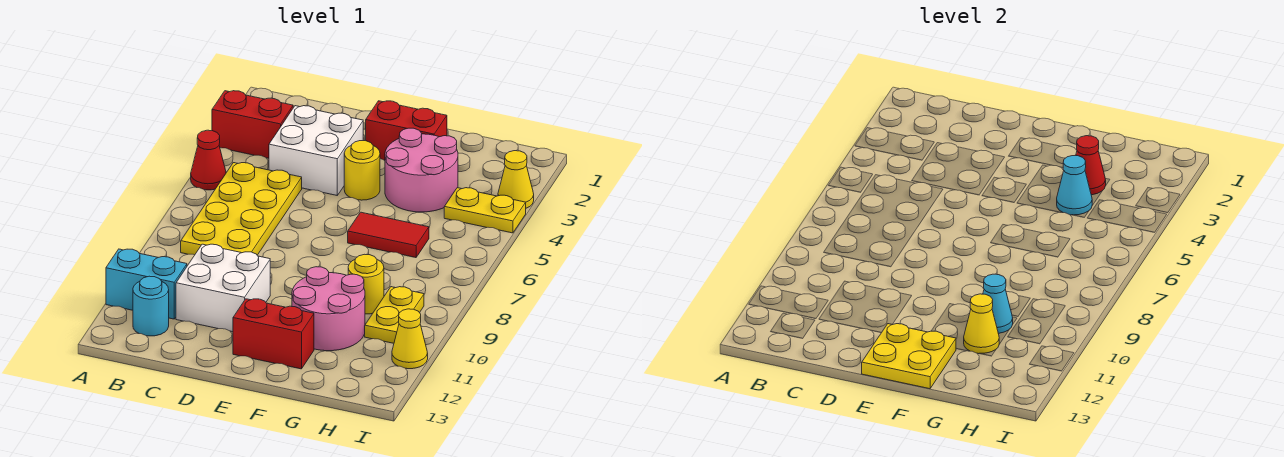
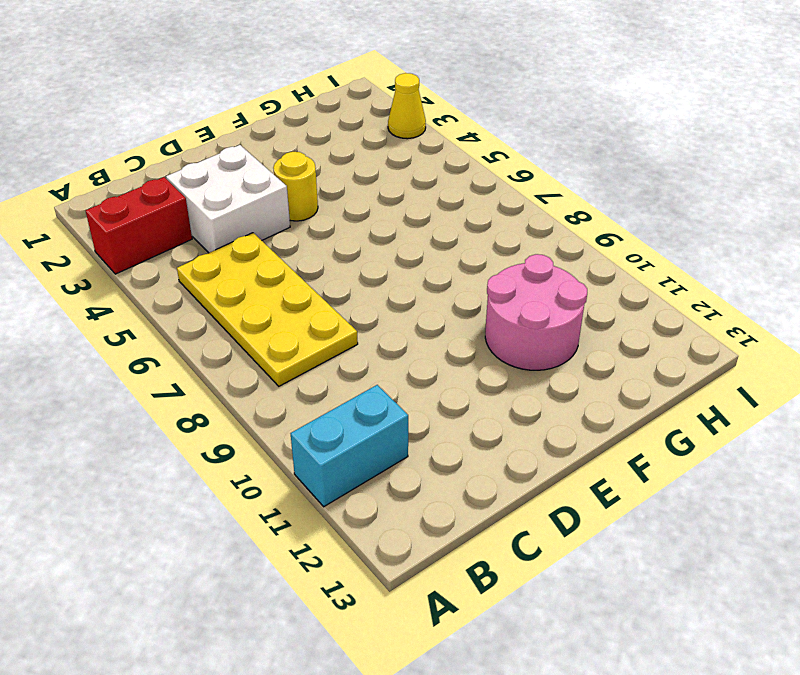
none -> red 1x1 cone [191,130,226,190]
none -> cyan 1x1 round brick [133,276,169,336]
none -> white 2x2 brick [176,244,270,332]

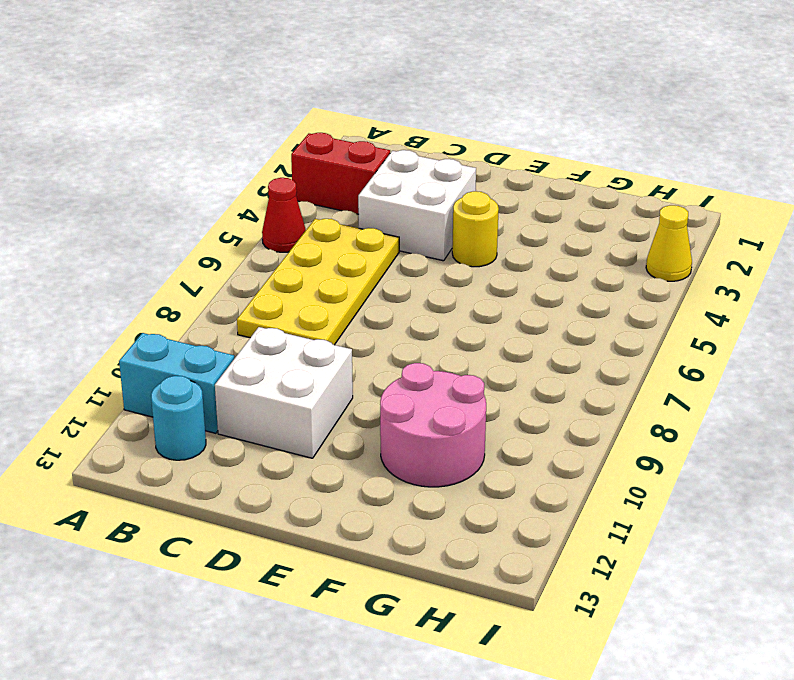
none -> red 1x2 brick [366,101,447,160]
none -> red 1x2 brick [233,299,314,369]
none -> pink 2x2 round brick [385,128,458,212]

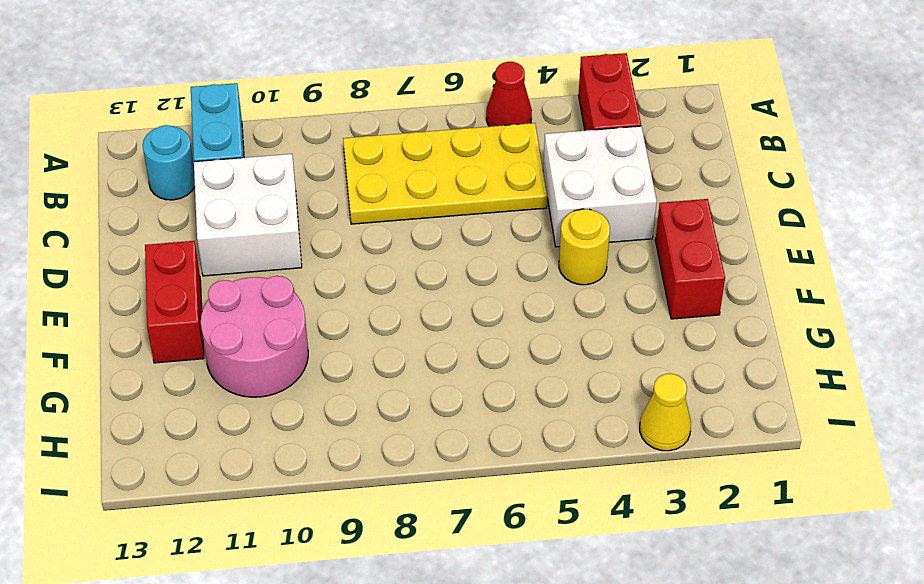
none -> pink 2x2 round brick [385,128,458,212]
none -> red 1x2 tile [348,212,429,258]
none -> yellow 1x1 round brick [348,254,384,314]

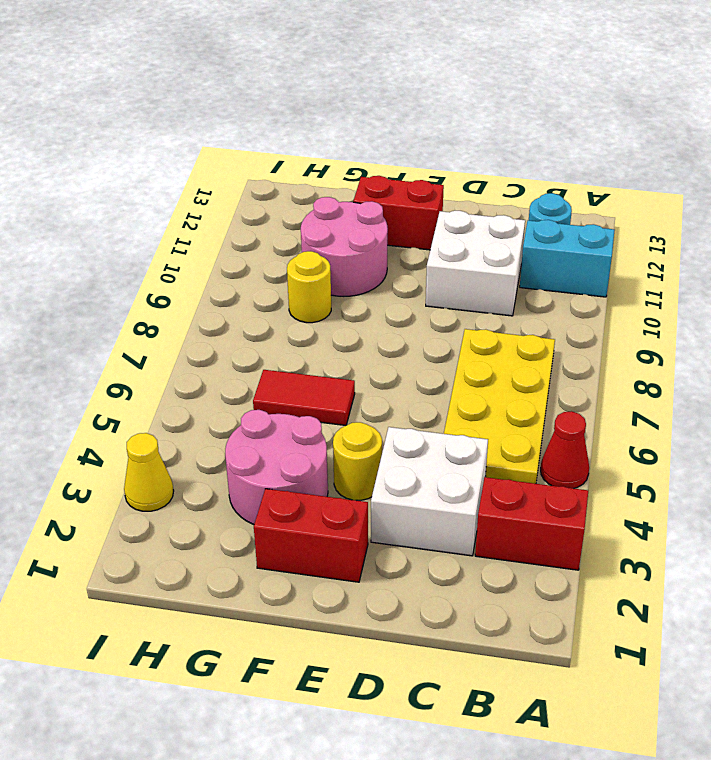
none -> yellow 1x2 plate [444,188,526,233]
none -> yellow 1x2 plate [365,287,424,343]
none -> yellow 1x1 cone [392,309,428,369]

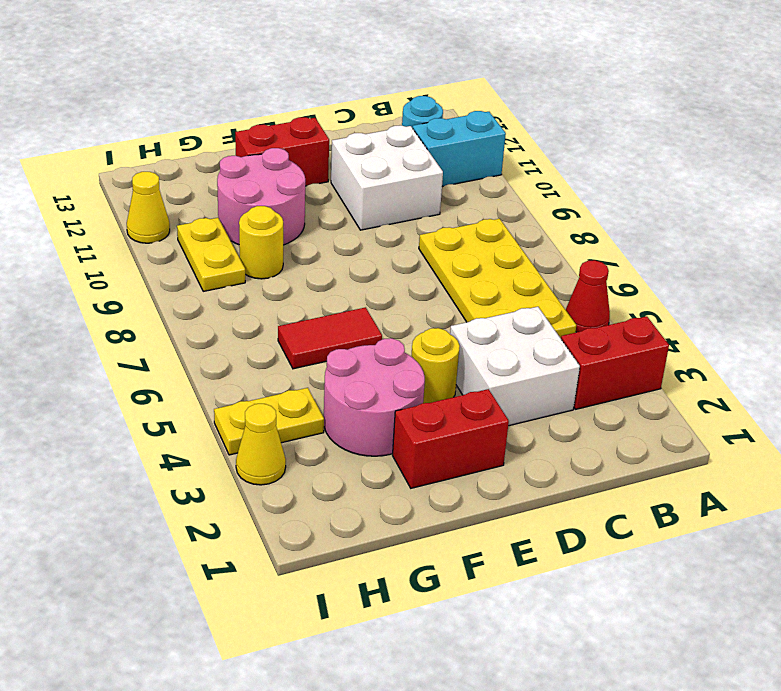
none -> yellow 2x2 plate [862,324,956,389]
none -> red 1x1 cone [1076,136,1106,195]
none -> cyan 1x1 cone [1057,156,1092,215]

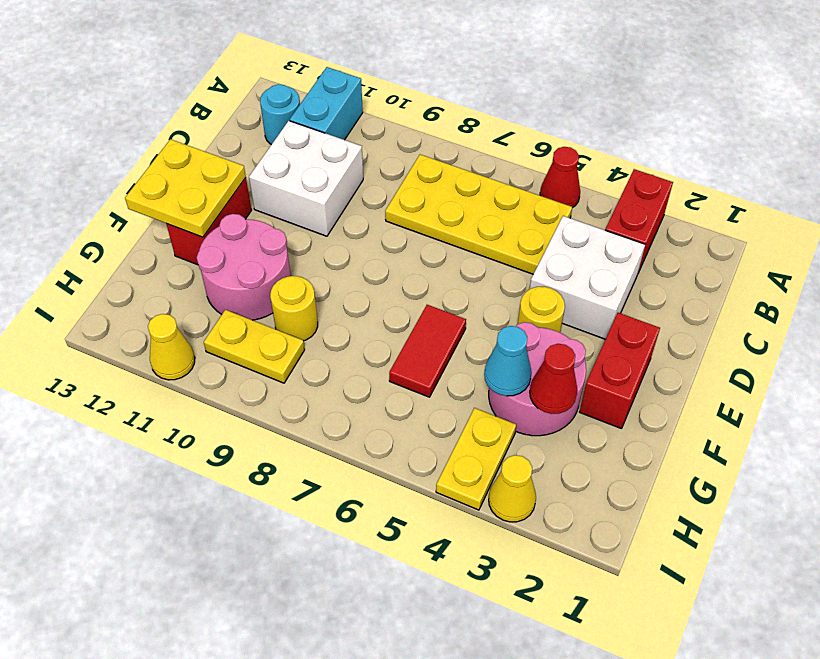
none -> cyan 1x1 cone [983,274,1013,333]
none -> yellow 1x1 cone [964,294,999,354]

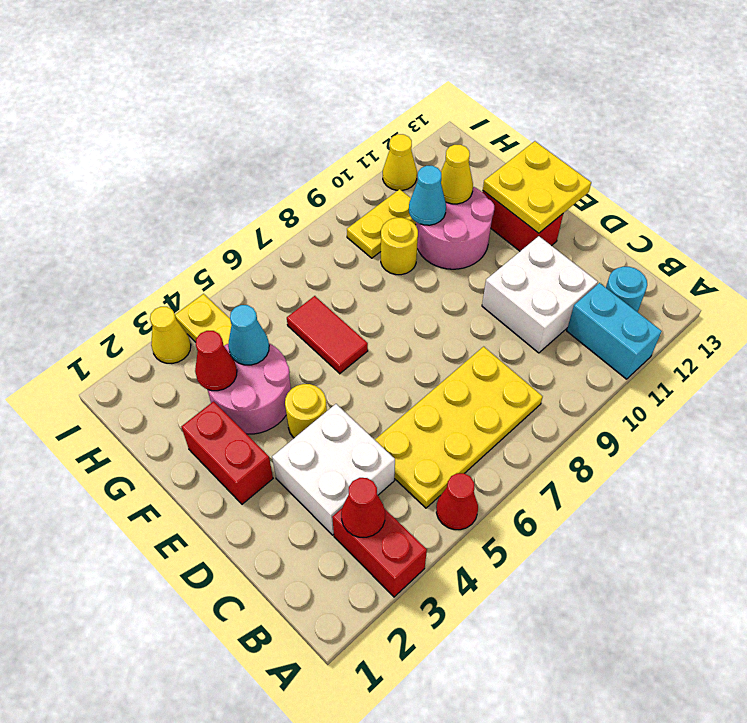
red 1x1 cone [341,478,385,537] -> none

